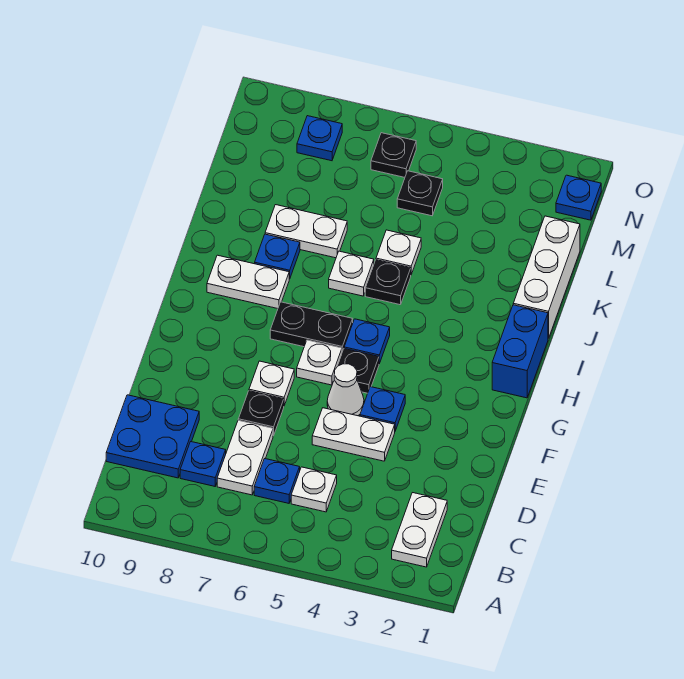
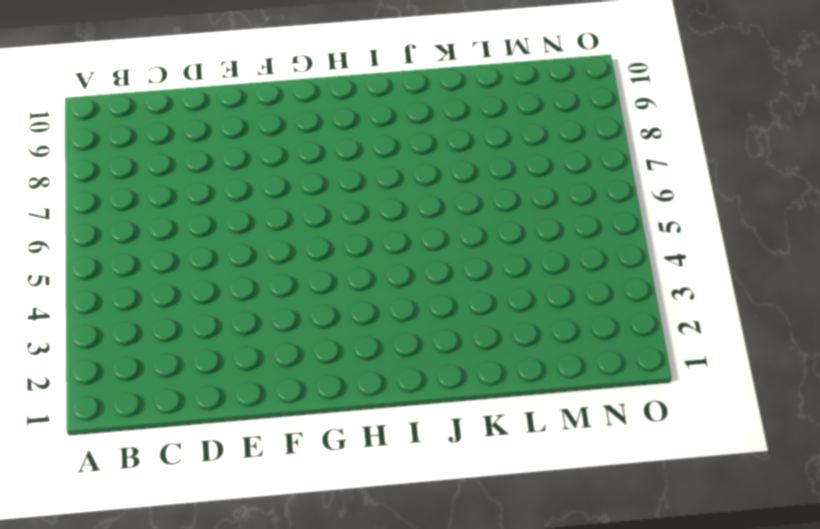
none -> white 1x2 plate [392,493,447,567]
none -> white 1x1 plate [291,467,337,512]
none -> blue 1x1 plate [254,459,300,503]

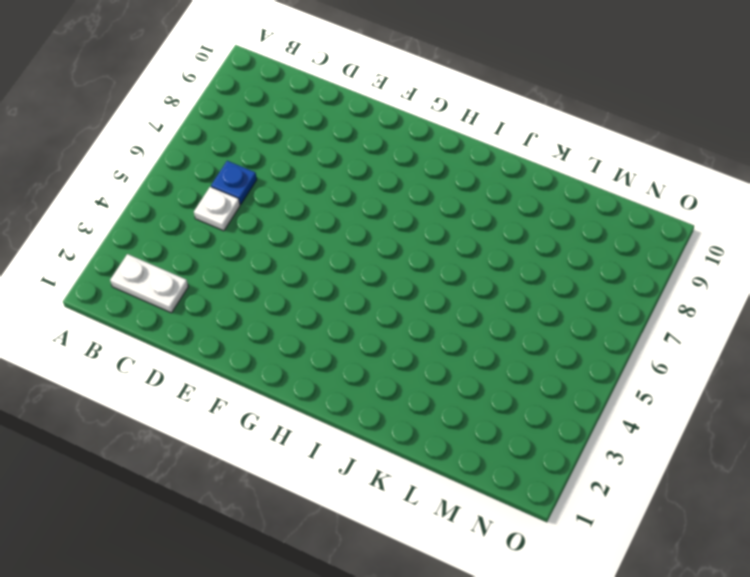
none -> white 1x2 plate [217,420,273,495]
none -> blue 1x1 plate [180,442,226,486]
none -> blue 2x2 plate [106,395,199,478]

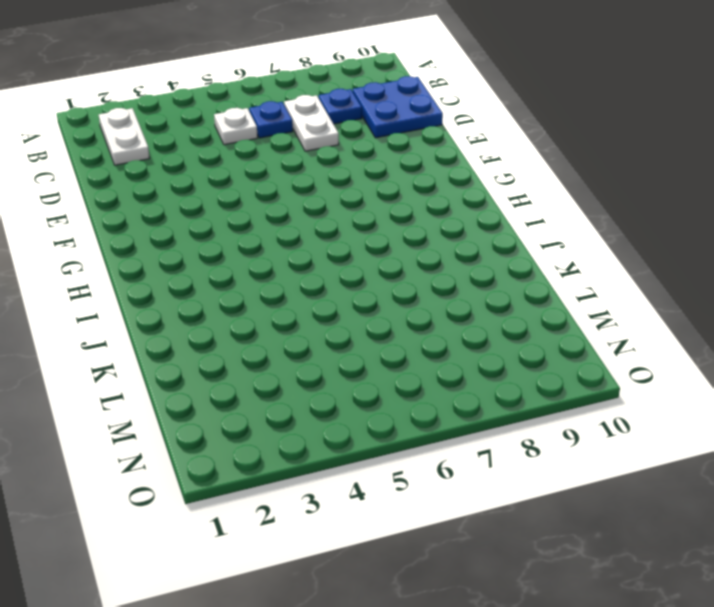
none -> white 1x2 plate [312,408,395,461]
none -> black 1x1 plate [238,391,284,436]
none -> blue 1x1 plate [360,387,405,431]

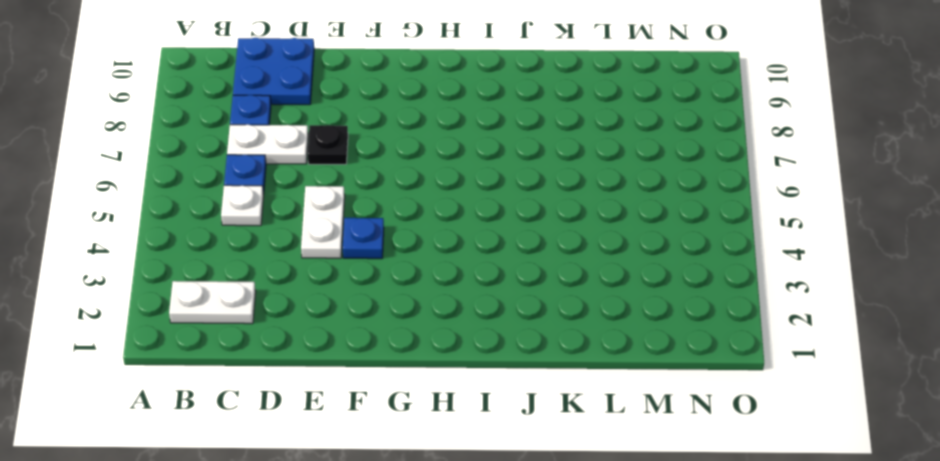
none -> white 1x1 cone [327,364,364,416]
none -> white 1x1 plate [249,361,294,405]
none -> black 1x1 plate [338,349,379,393]

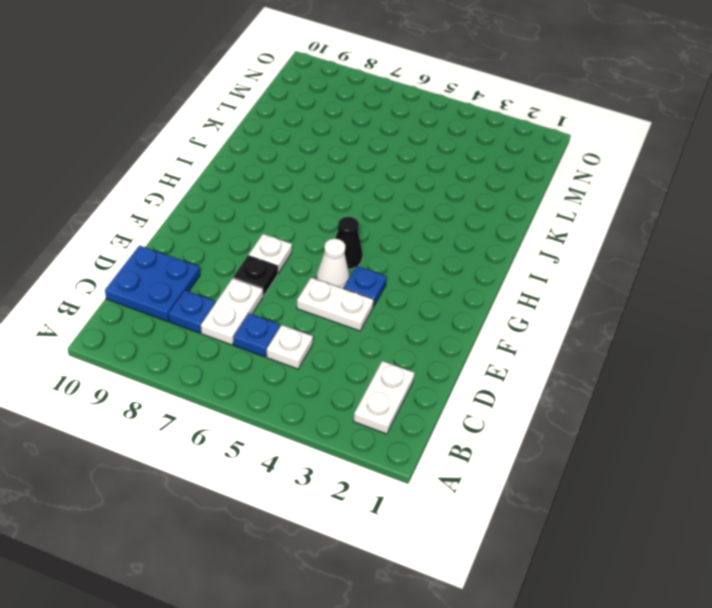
black 1x1 cone [335,217,363,269] -> black 1x1 plate [338,349,379,393]
none -> white 1x1 plate [297,340,342,385]
none -> blue 1x2 brick [492,305,548,398]
none -> blue 1x1 plate [344,319,390,364]

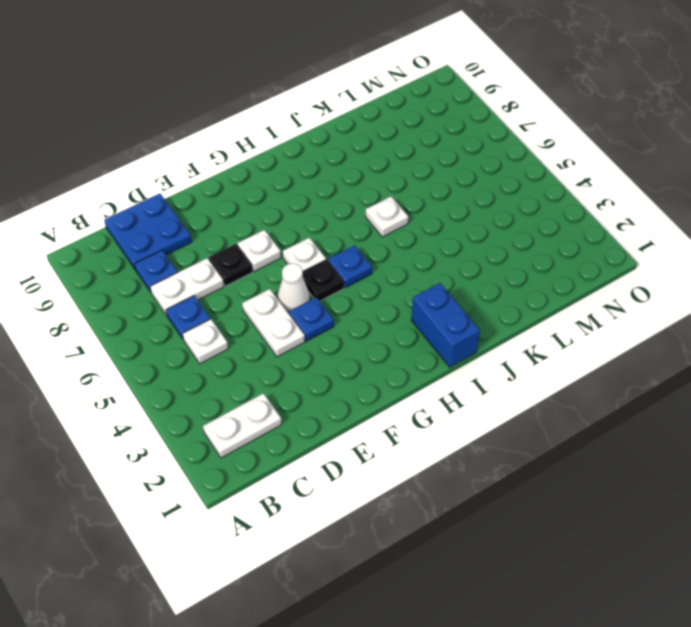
blue 1x2 brick [411,283,480,367] -> blue 1x2 brick turned to [492,305,548,398]
none -> black 1x2 plate [270,302,353,352]
none -> white 1x2 plate [207,255,289,309]
none -> white 1x3 brick [513,216,580,339]

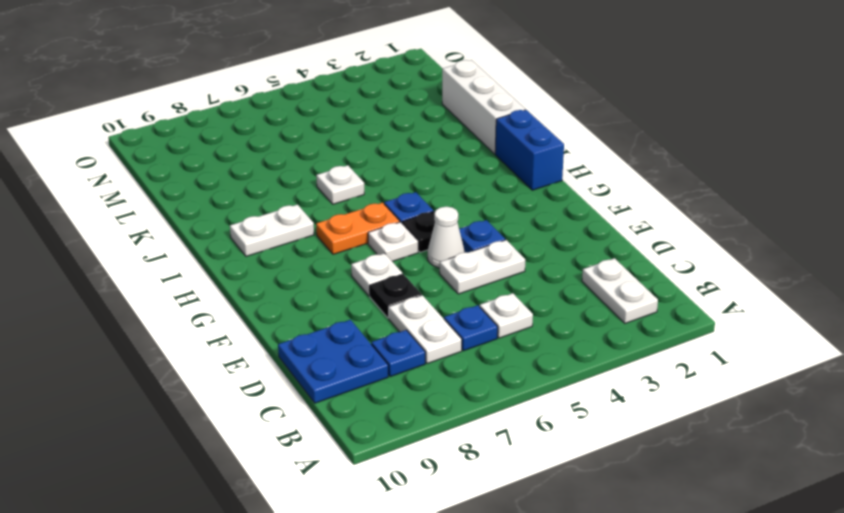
orange 1x2 plate [316,203,400,254] -> black 1x2 plate [270,302,353,352]
none -> black 1x1 plate [365,260,411,305]
none -> blue 1x1 plate [255,234,300,279]
none -> white 1x1 plate [376,230,421,274]

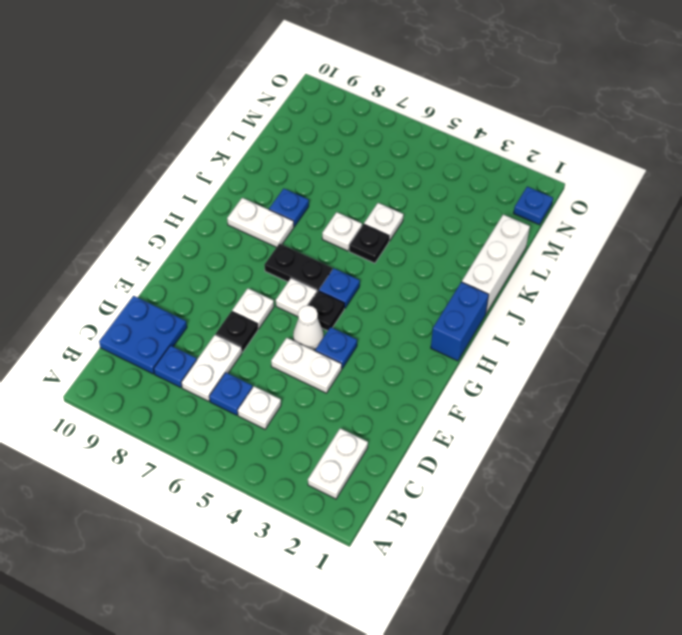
none -> white 1x2 plate [265,205,347,258]
none -> black 1x1 plate [397,171,443,216]
none -> black 1x1 plate [371,133,416,177]

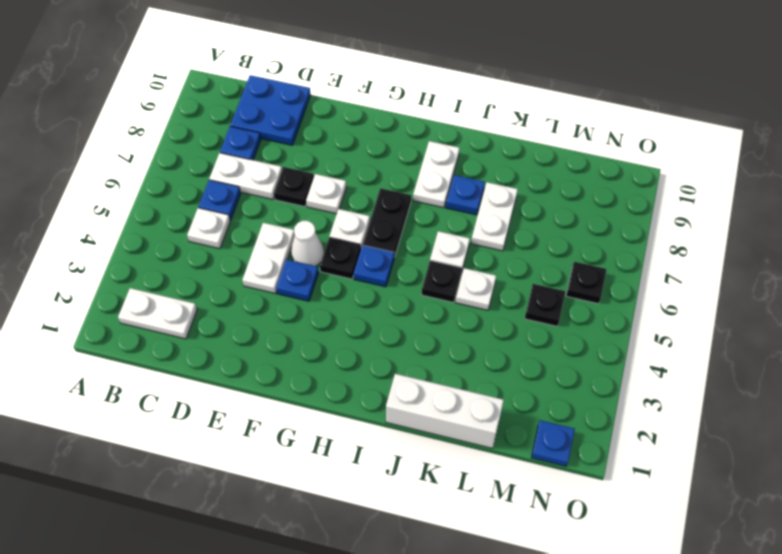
none -> blue 1x2 brick [492,305,548,398]
none -> blue 1x1 plate [297,116,342,161]

